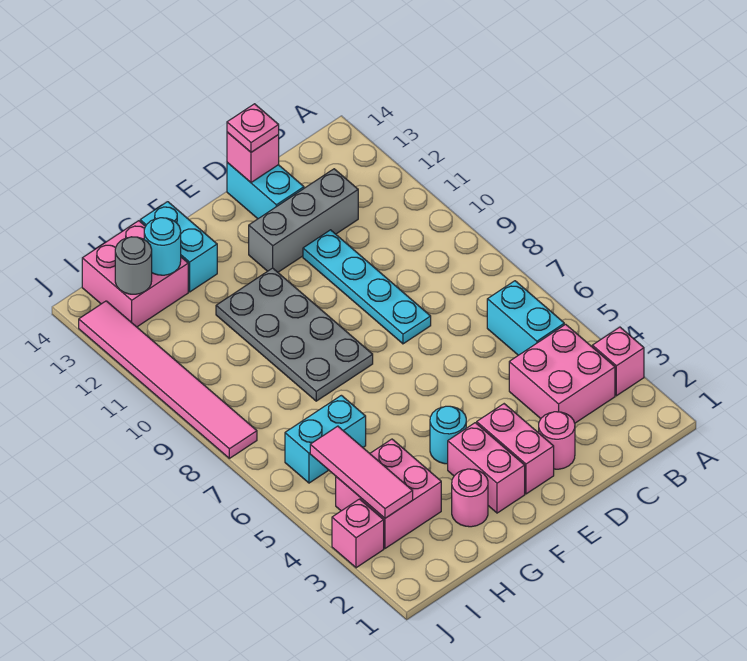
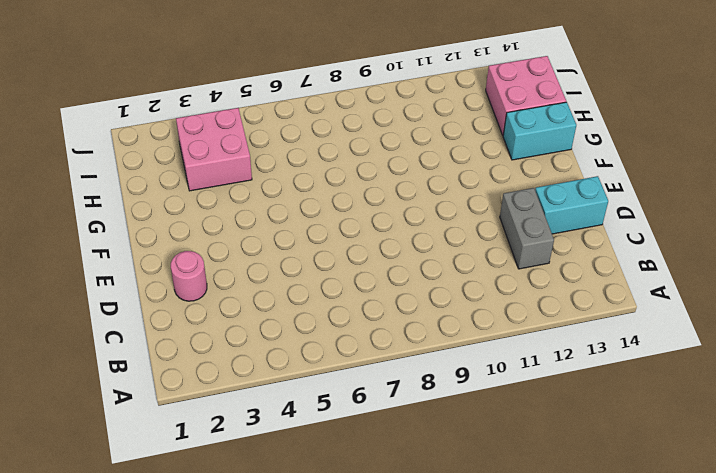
grey 1x2 brick [500,188,554,269] -> grey 1x3 brick [249,169,358,272]
none -> pink 1x1 brick [592,327,644,396]
none -> pink 2x2 brick [509,324,615,423]
none -> cyan 1x2 brick [487,281,564,355]

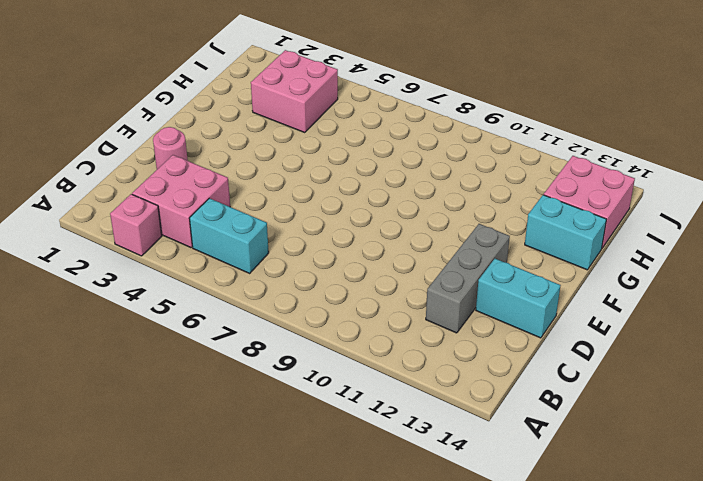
none -> cyan 1x4 plate [303,230,431,344]
none -> pink 1x2 brick [477,404,554,494]
none -> pink 1x2 brick [448,423,525,513]

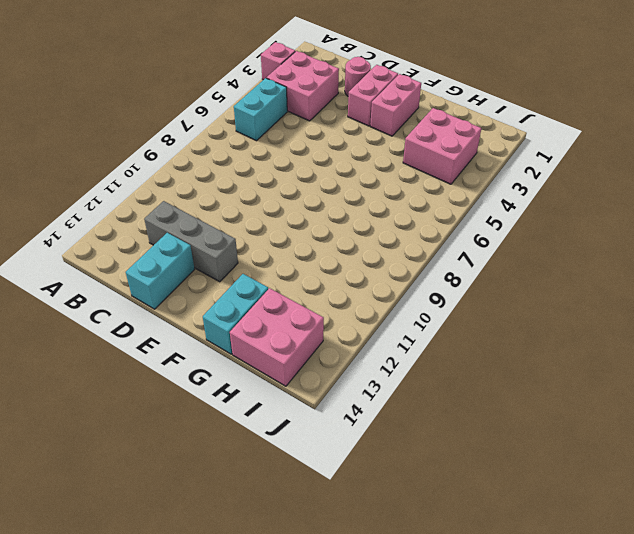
none -> cyan 1x4 plate [303,230,431,344]
none -> cyan 1x1 round brick [430,406,466,464]
none -> grey 2x4 plate [216,268,373,401]

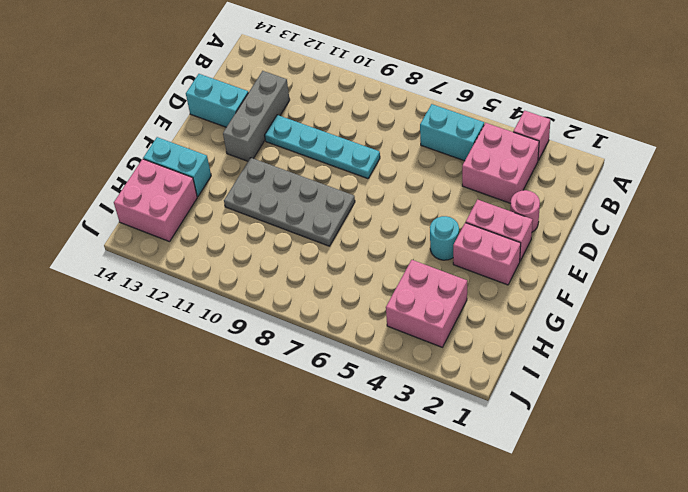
none -> pink 1x1 round brick [452,469,488,527]
none -> cyan 1x2 brick [285,395,366,483]
none -> pink 1x1 brick [332,499,384,568]

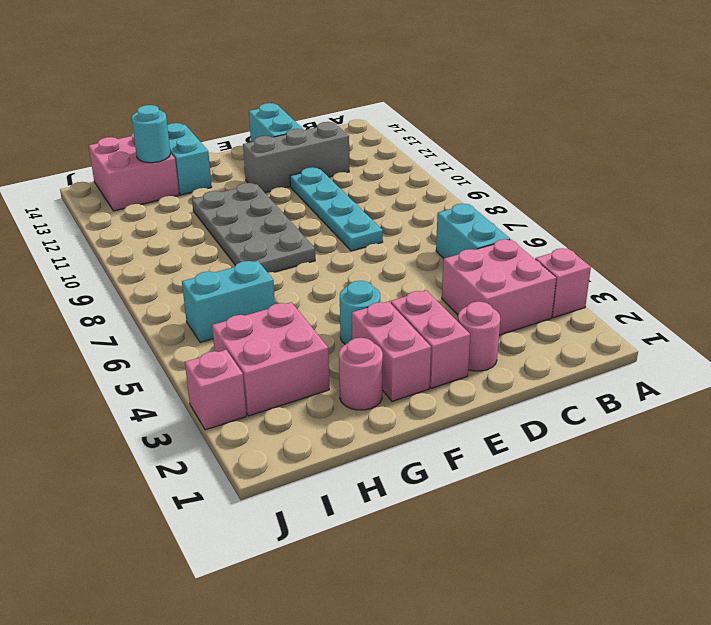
none -> pink 1x6 tile [79,301,257,458]
none -> pink 1x1 brick [227,132,279,183]
none -> pink 1x3 tile [310,426,413,518]

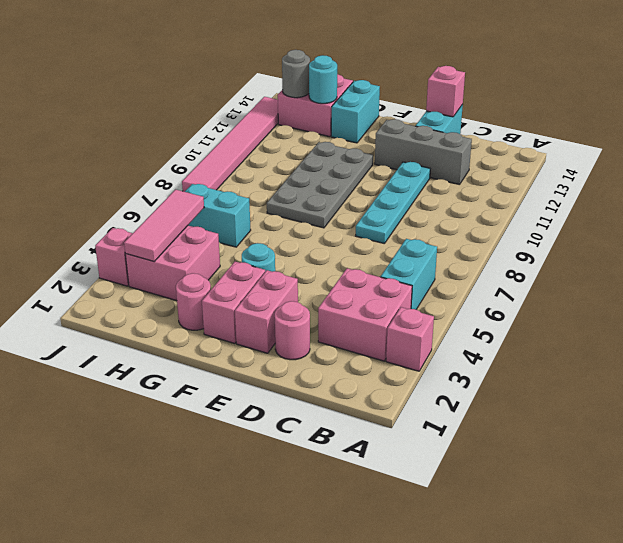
none -> pink 1x1 plate [227,104,279,152]

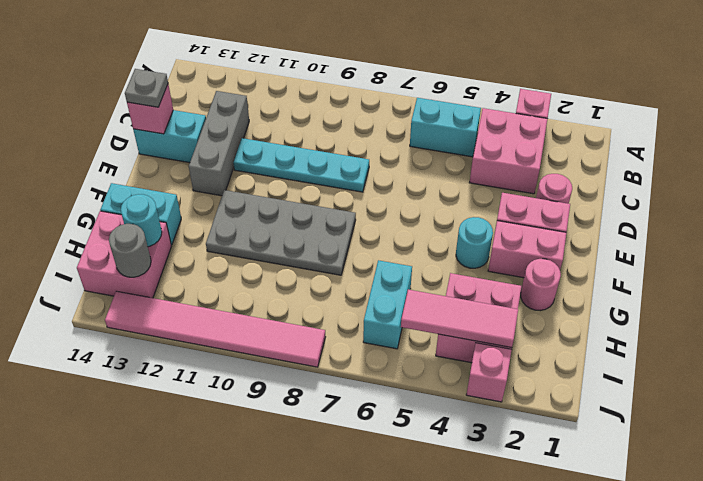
grey 1x1 plate [125,69,168,107] -> pink 1x1 plate [227,104,279,152]

